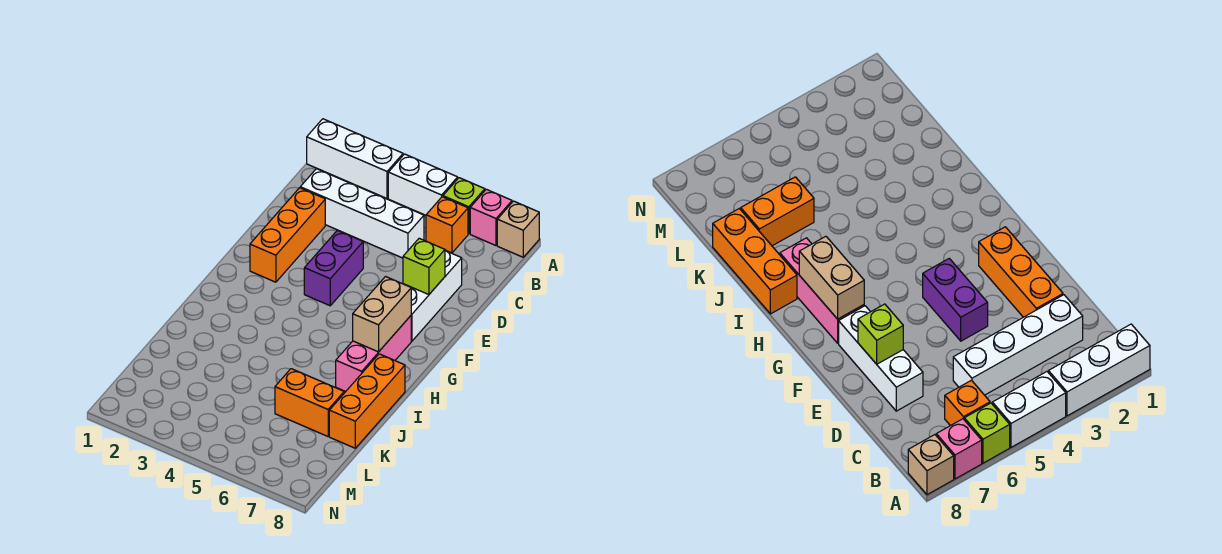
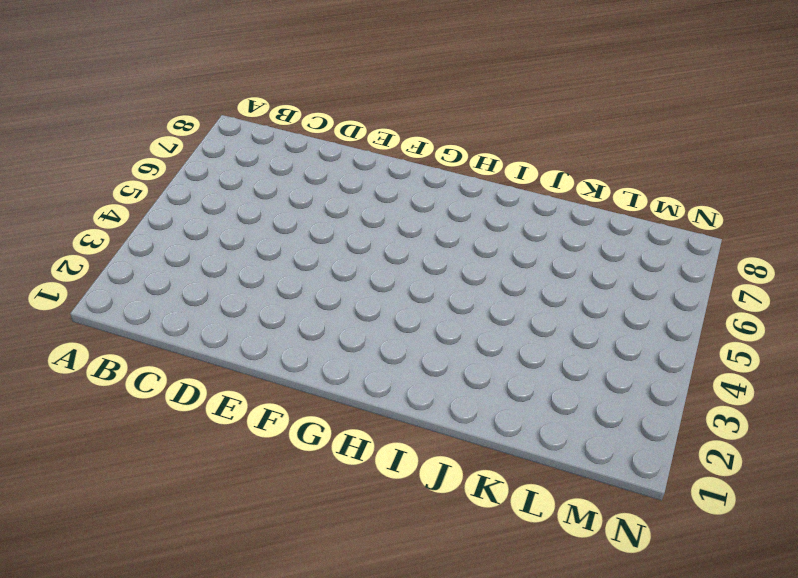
none -> white 1x3 brick [307,119,403,198]
none -> white 1x2 brick [388,154,458,215]
none -> lime 1x1 brick [443,178,485,234]

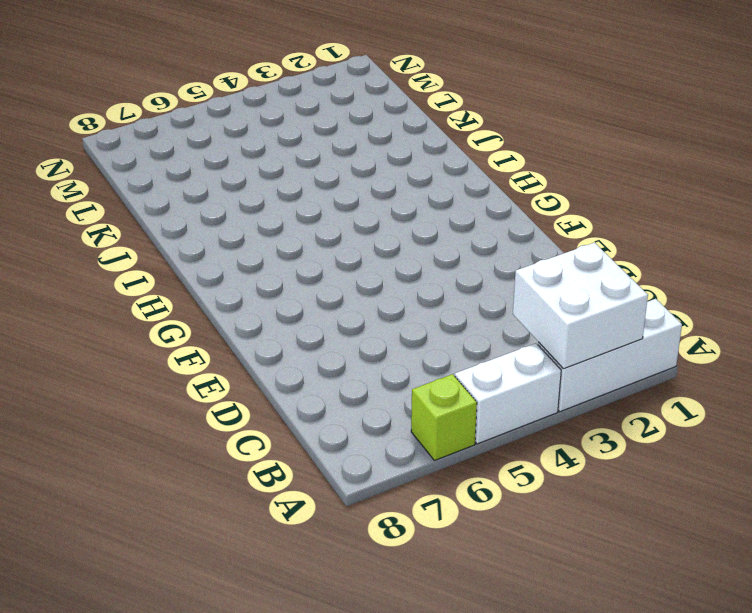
white 2x2 brick [513,243,648,369] -> none
none -> pink 1x1 brick [470,189,512,246]
none -> tan 1x1 brick [497,201,539,257]
none -> orange 1x1 brick [426,197,468,253]

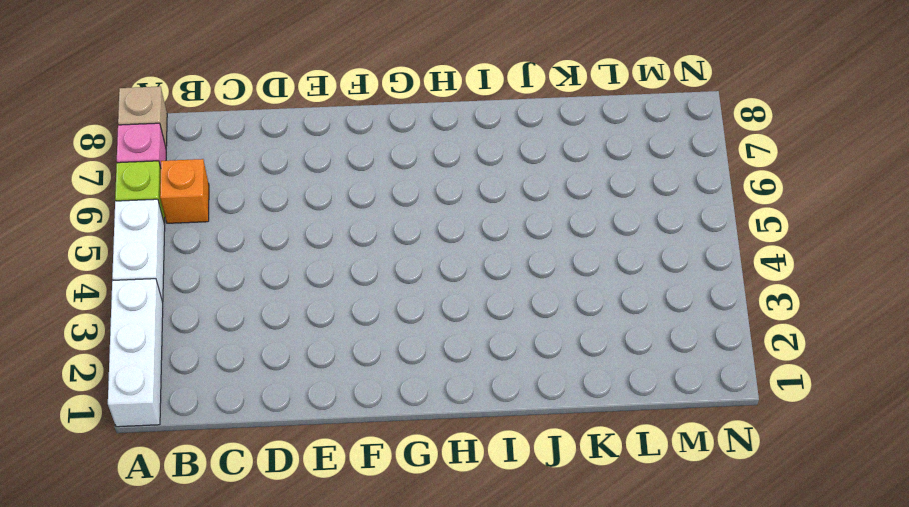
none -> white 1x4 brick [300,169,424,258]
none -> orange 1x3 brick [250,188,325,282]
none -> white 1x3 brick [404,251,462,341]

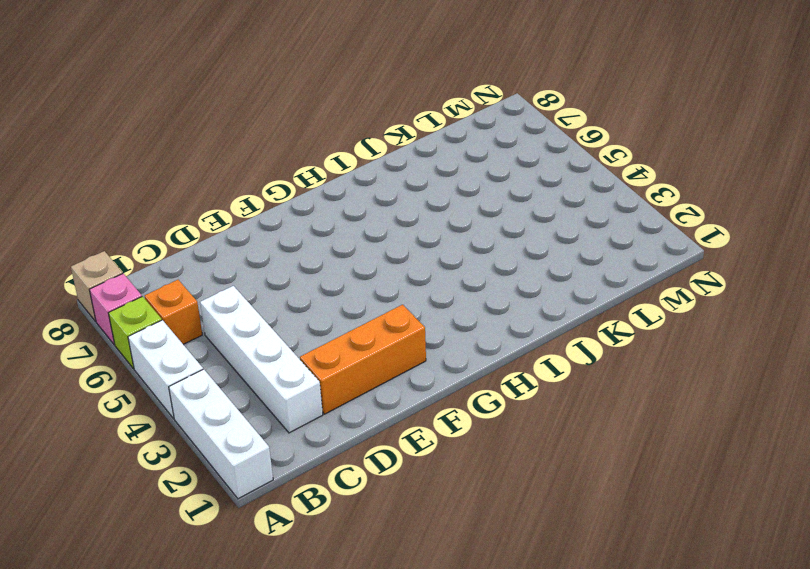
none -> white 1x3 brick [404,251,462,341]
none -> purple 1x2 brick [304,230,363,306]
none -> pink 1x3 brick [336,316,411,392]

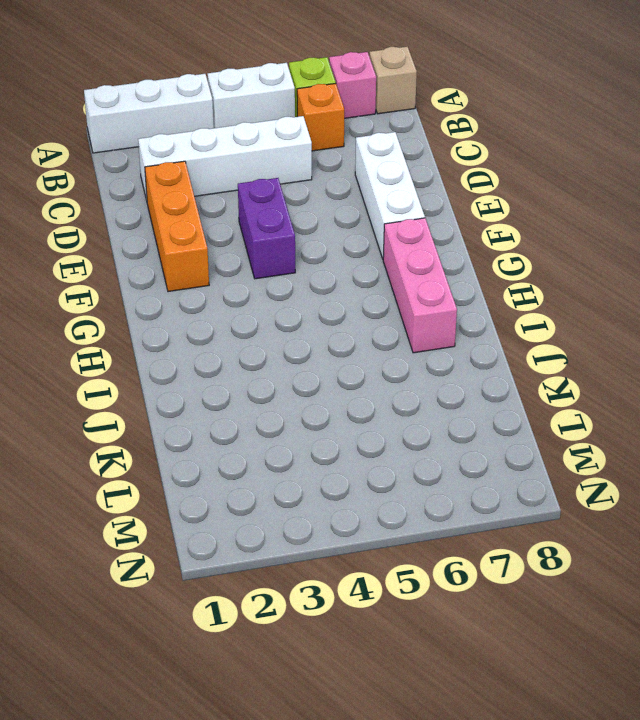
none -> orange 1x3 brick [329,354,405,448]
none -> orange 1x2 brick [275,369,344,436]
none -> lime 1x1 brick [403,238,445,295]

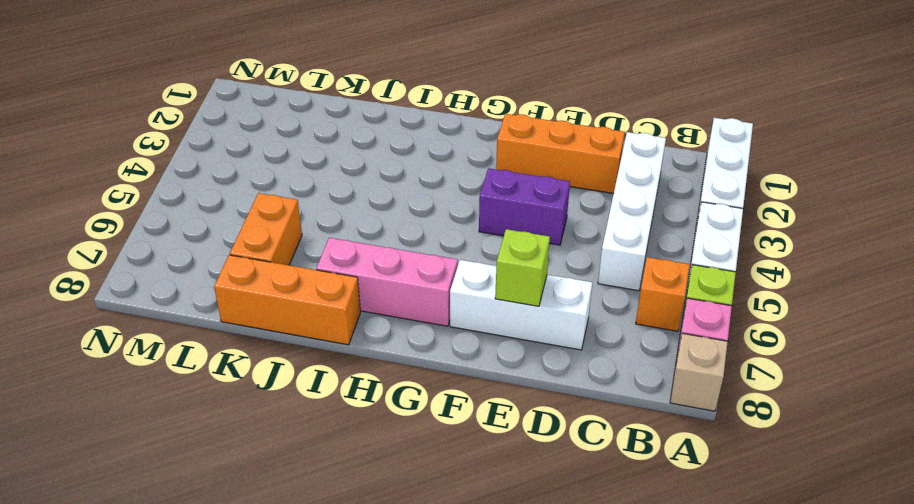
none -> tan 1x2 brick [353,277,411,352]

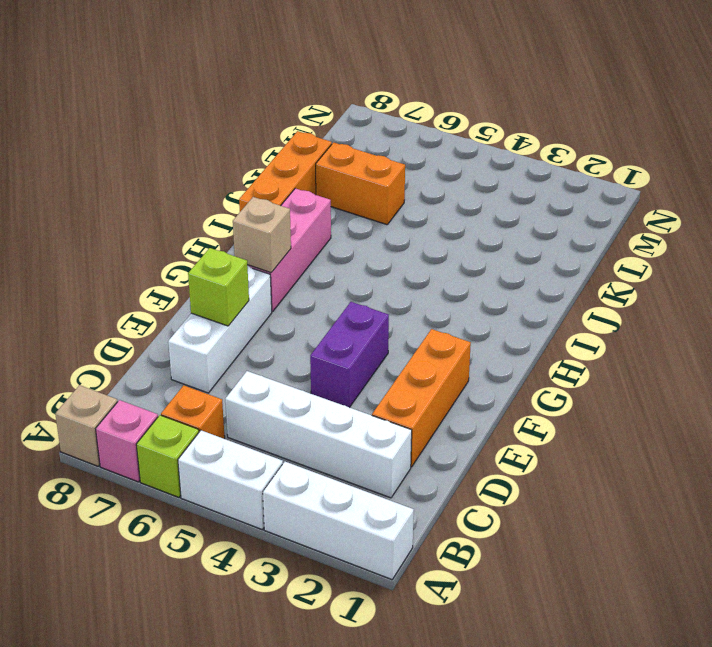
tan 1x1 brick [233,197,291,273] -> tan 1x2 brick [353,277,411,352]

